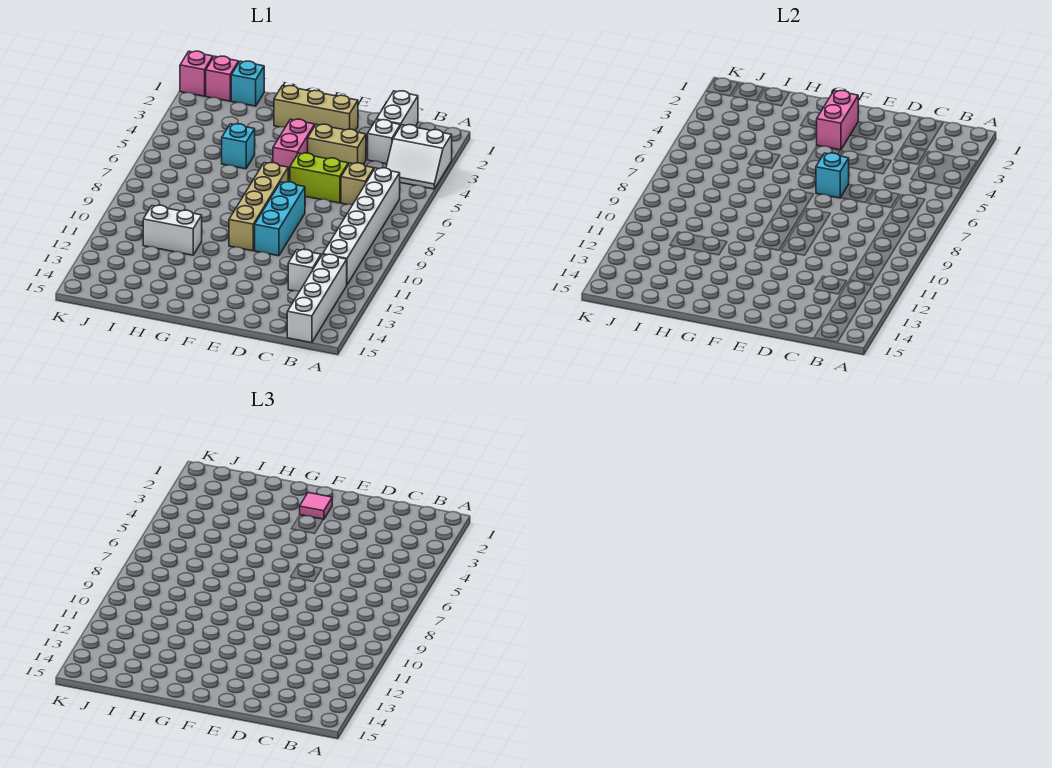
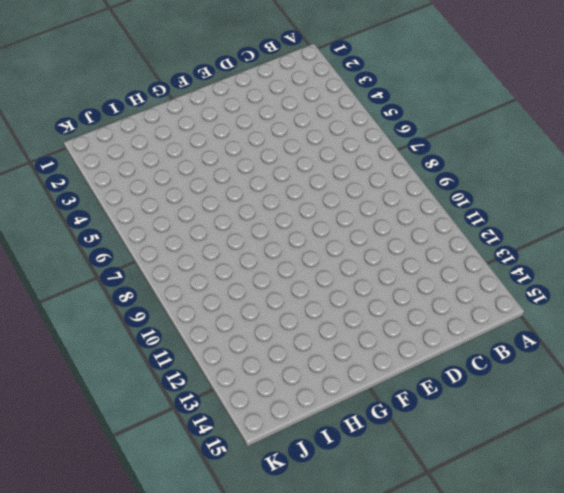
none -> white 2x2 slope [386,125,452,189]
none -> white 1x6 brick [323,168,400,285]
none -> white 1x4 brick [287,254,347,343]

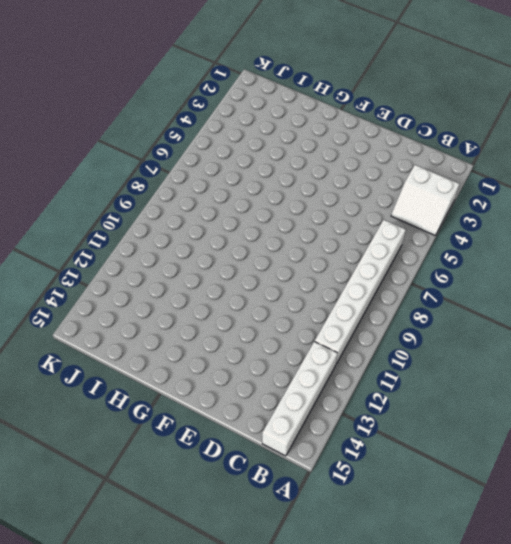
none -> white 1x2 brick [376,91,418,126]
none -> white 1x1 brick [368,120,400,164]
none -> tan 1x1 brick [341,163,374,205]

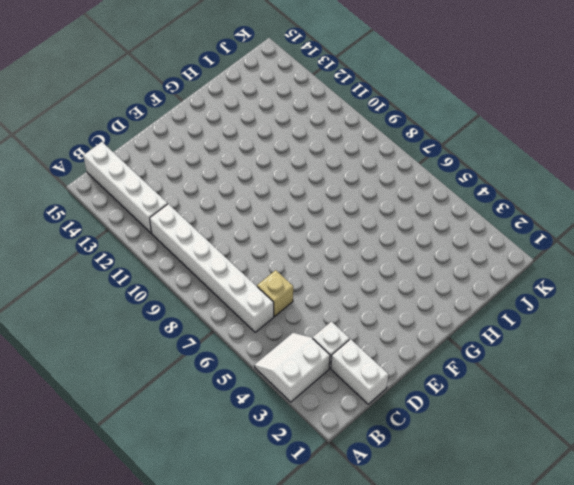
none -> white 1x1 brick [288,249,321,291]
none -> tan 1x2 brick [308,124,366,165]
none -> lime 1x2 brick [290,153,348,203]

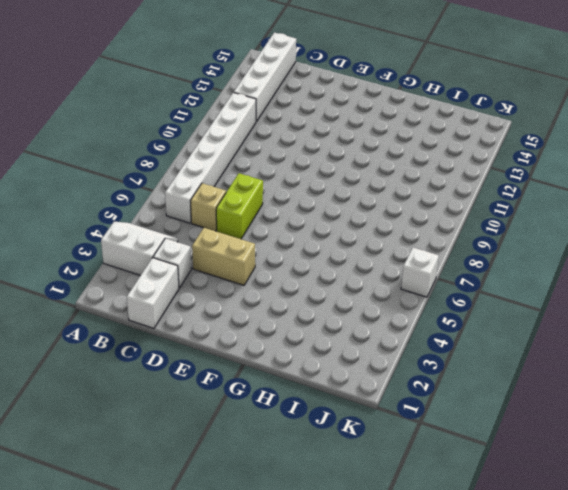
lime 1x2 brick [216,173,263,239] -> lime 1x2 brick turned to [290,153,348,203]
white 1x1 brick [401,247,439,297] -> white 1x1 brick moved to [288,249,321,291]
none -> tan 1x3 brick [274,86,358,131]
none -> cyan 1x3 brick [255,182,305,256]
none -> pink 1x2 brick [273,119,315,177]

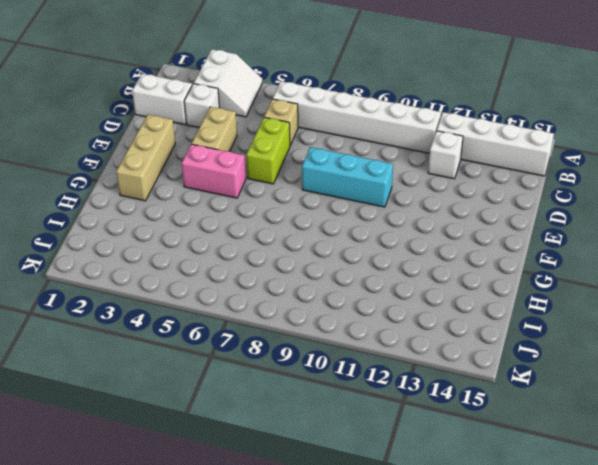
none -> tan 1x4 brick [229,163,288,251]
none -> cyan 1x1 brick [222,124,255,169]
none -> white 1x2 brick [143,205,202,255]

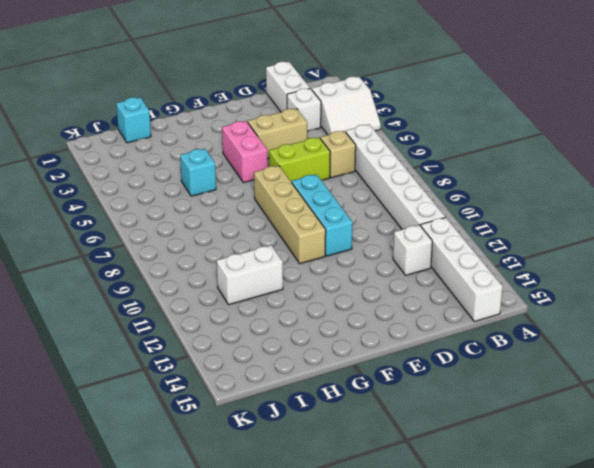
none -> tan 1x3 brick [274,86,358,131]
none -> pink 1x1 brick [206,56,239,101]
none -> pink 1x1 brick [180,51,213,96]

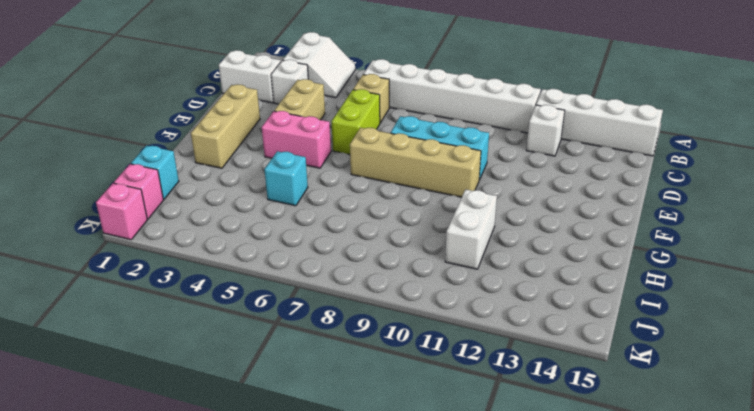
none -> cyan 1x1 brick [816,153,849,198]
none -> pink 1x2 brick [817,90,858,150]
none -> pink 1x1 tile [300,493,332,520]

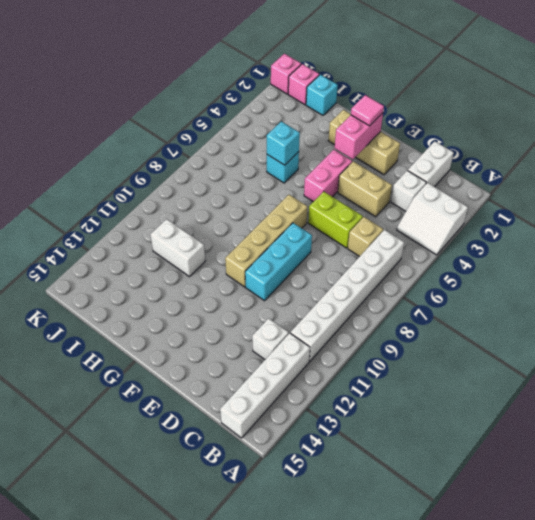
cyan 1x1 brick [267,121,300,165] -> cyan 1x1 brick moved to [816,153,849,198]

